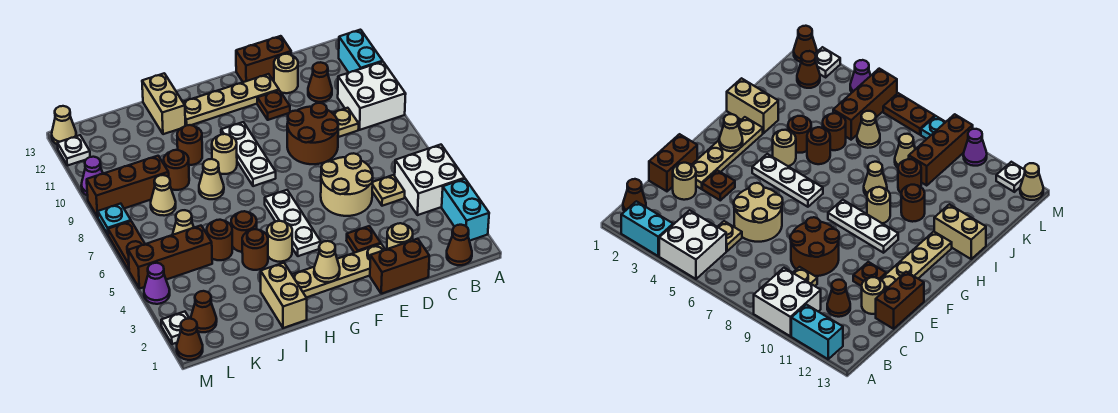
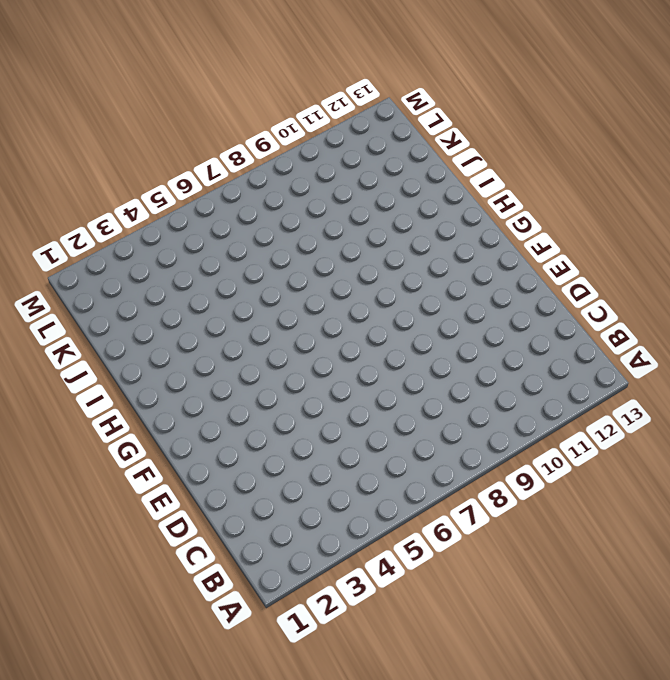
none -> cyan 1x2 brick [442,179,489,241]
none -> white 2x2 brick [395,145,465,215]
none -> white 2x2 brick [338,62,406,130]
none -> cyan 1x2 brick [339,30,383,73]

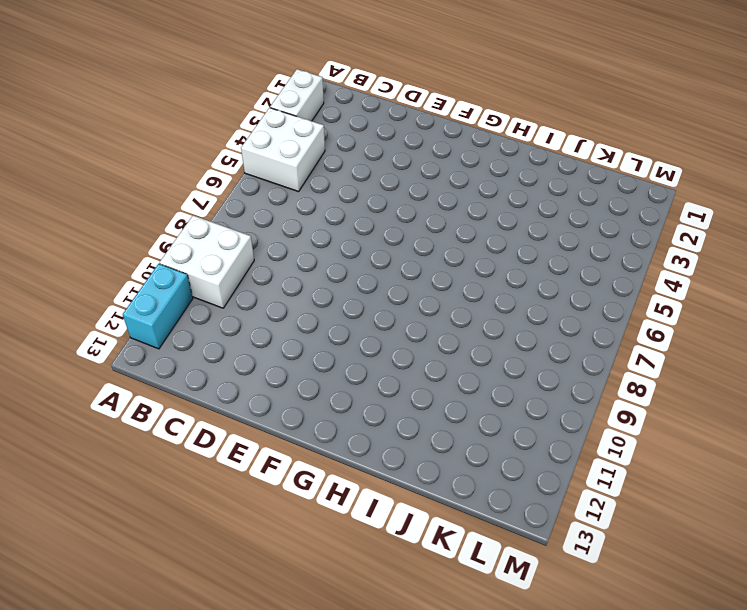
white 1x2 brick [270,69,324,121] -> cyan 1x2 brick [442,179,489,241]
none -> brown 1x1 cone [447,225,472,265]
none -> tan 1x1 plate [372,175,405,206]
none -> tan 1x1 plate [333,108,359,137]
none -> brown 1x1 cone [308,62,332,102]

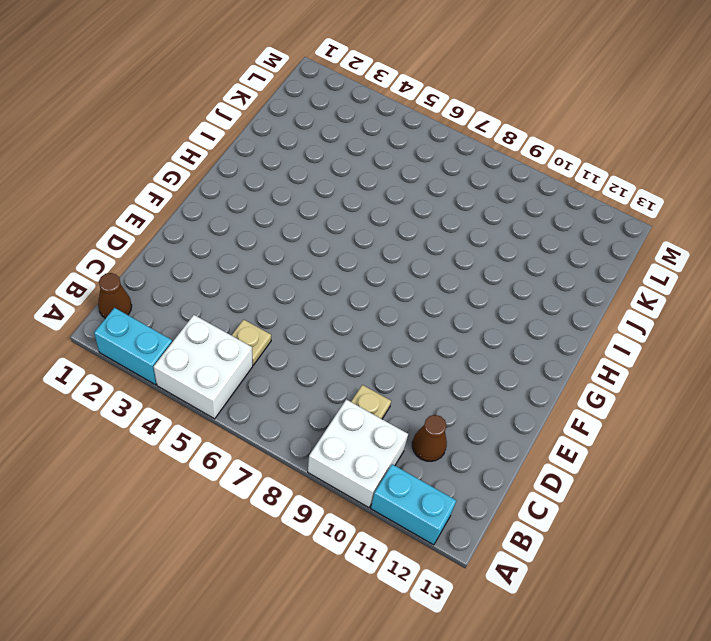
none -> brown 1x2 brick [370,239,429,294]
none -> tan 1x1 round brick [387,223,413,249]
none -> tan 2x2 round brick [321,153,373,216]
none -> brown 2x2 round brick [287,103,338,164]

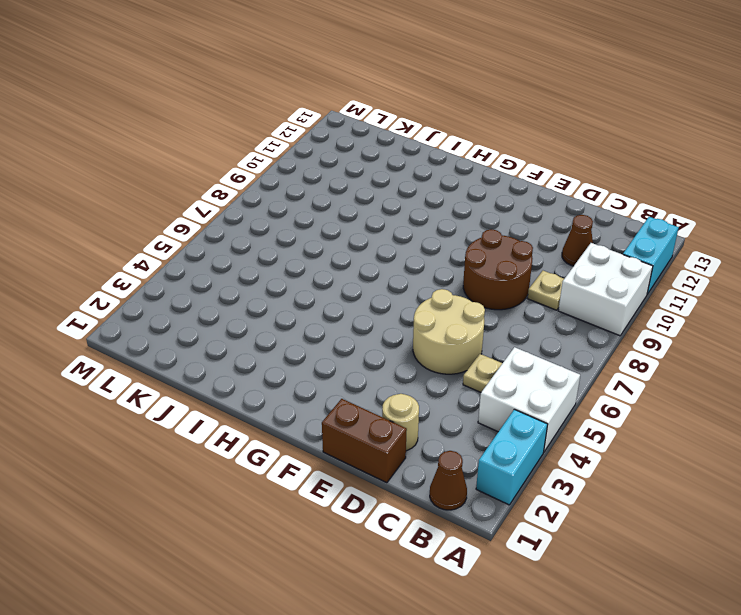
none -> tan 1x1 round brick [274,54,298,93]
none -> brown 1x2 brick [236,36,291,82]
none -> tan 1x4 plate [292,244,385,298]
none -> brown 1x1 plate [347,226,381,253]

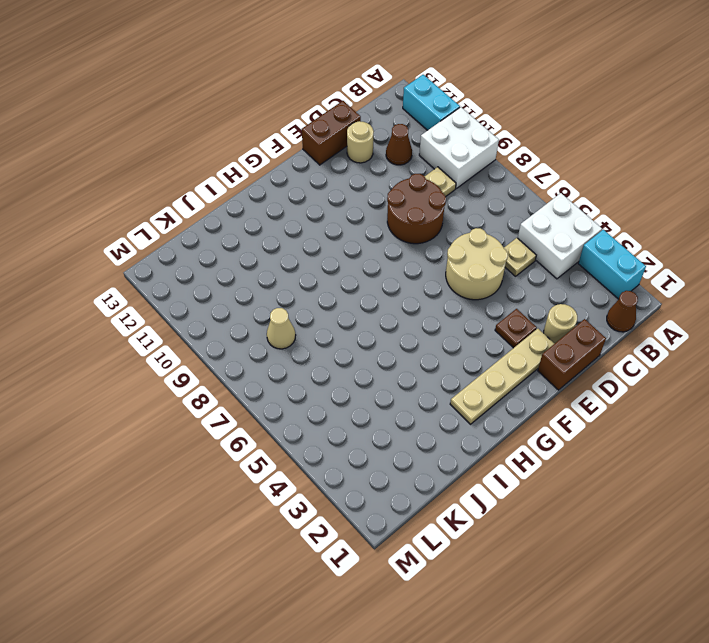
none -> brown 1x1 plate [257,90,290,120]
none -> tan 1x4 plate [183,74,279,126]
none -> white 1x3 plate [265,190,321,256]
none -> white 1x3 plate [221,122,276,186]

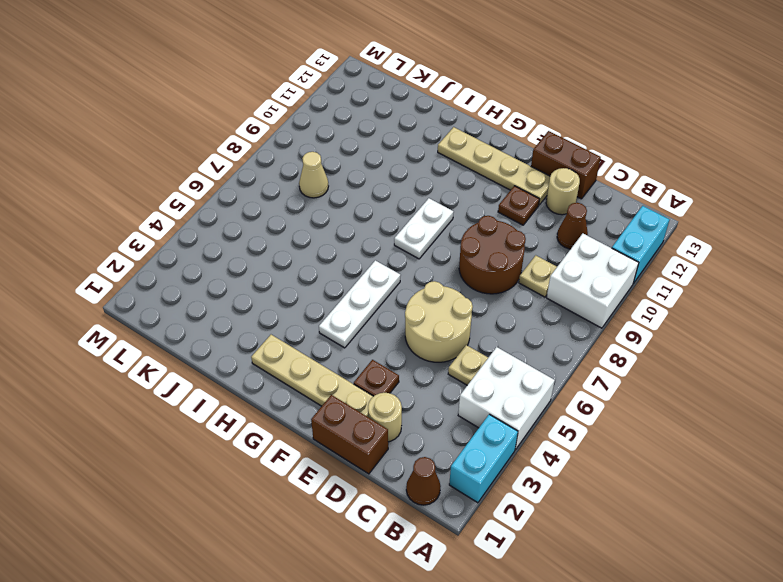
white 1x2 plate [394,198,454,259] -> white 1x3 plate [221,122,276,186]
none -> tan 1x1 round brick [267,221,292,262]
none -> tan 1x1 round brick [212,134,237,174]
none -> tan 1x2 brick [261,263,307,328]
none -> brown 1x1 round brick [242,229,268,270]

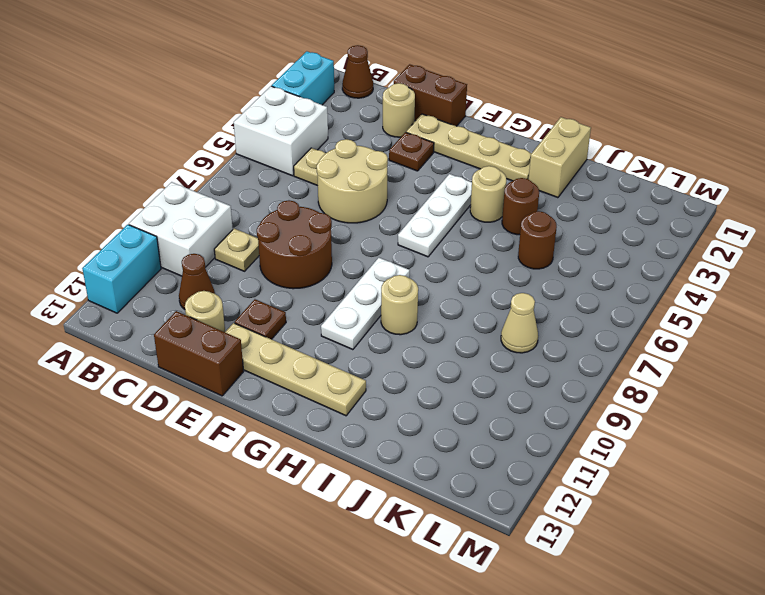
none -> brown 1x1 round brick [231,211,257,252]
none -> tan 1x1 cone [199,159,224,199]
none -> brown 1x1 round brick [177,125,202,165]
none -> tan 1x2 brick [142,73,185,134]

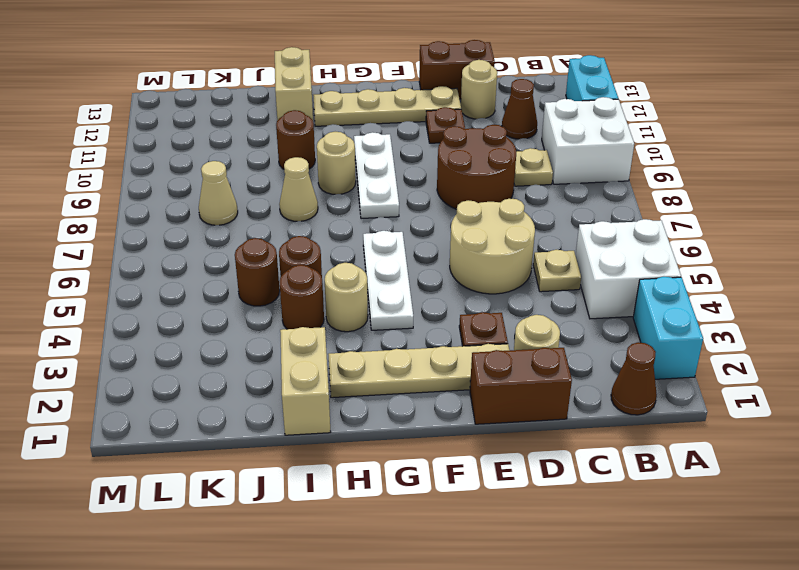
none -> brown 1x1 round brick [164,150,189,190]
none -> brown 1x3 brick [128,226,212,289]
none -> tan 1x1 cone [172,210,194,235]
none -> brown 1x3 brick [87,156,169,217]

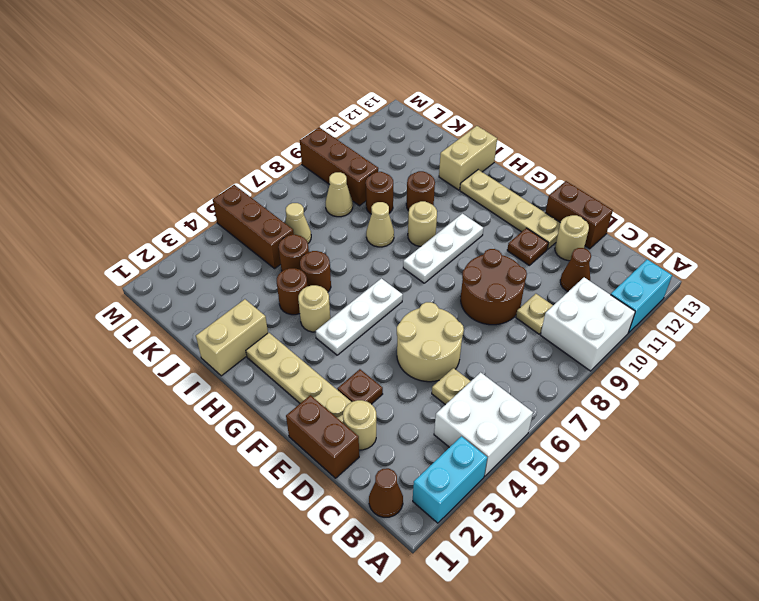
none -> brown 1x1 cone [191,291,217,332]
none -> brown 1x1 cone [177,318,203,360]
none -> white 1x1 plate [161,312,189,344]
none -> purple 1x1 cone [144,263,170,304]

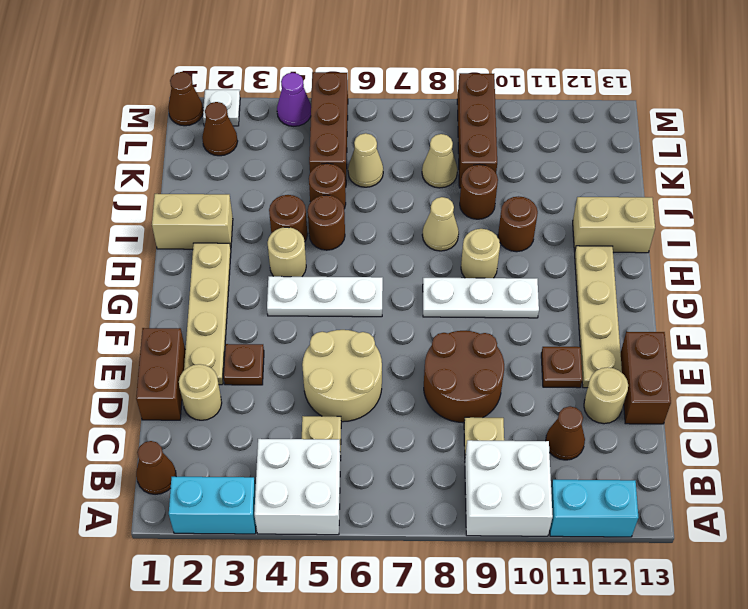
none -> brown 1x2 plate [108,221,145,270]
none -> cyan 1x1 plate [98,204,131,234]
none -> purple 1x1 cone [81,157,103,196]
none -> white 1x1 plate [57,135,90,166]

